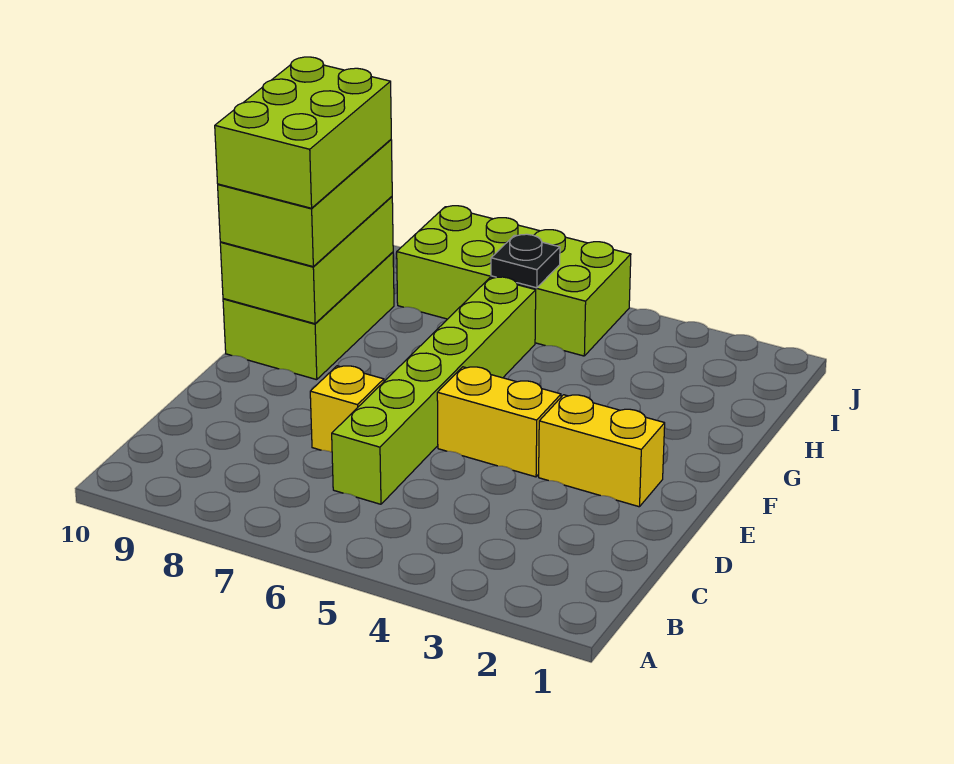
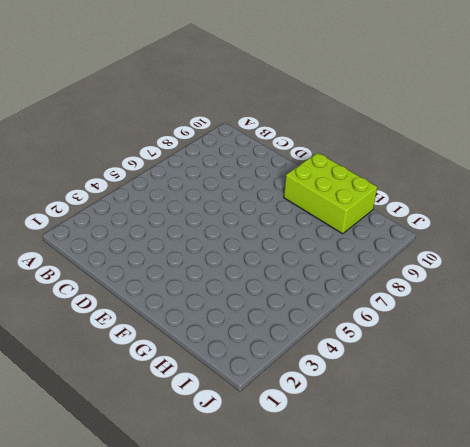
none -> lime 1x6 brick [332,277,536,504]
none -> yellow 1x1 brick [310,366,384,452]

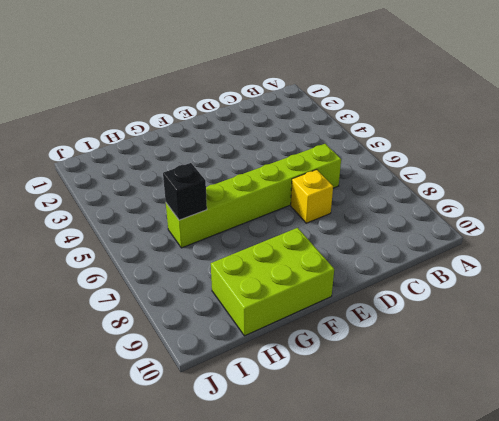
black 1x1 brick [163,163,207,220] -> none
none -> yellow 1x2 brick [539,395,665,507]
none -> yellow 1x2 brick [437,367,561,477]

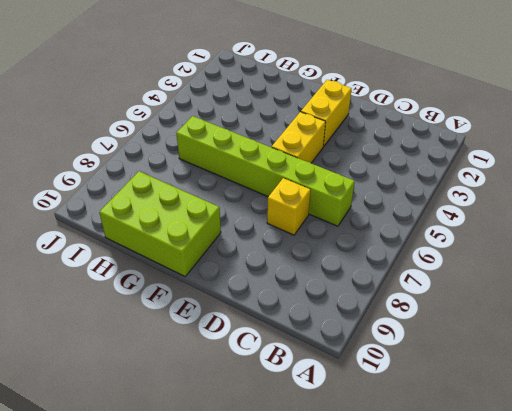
none -> lime 2x4 brick [397,206,631,356]
none -> lime 2x3 brick [220,197,393,324]

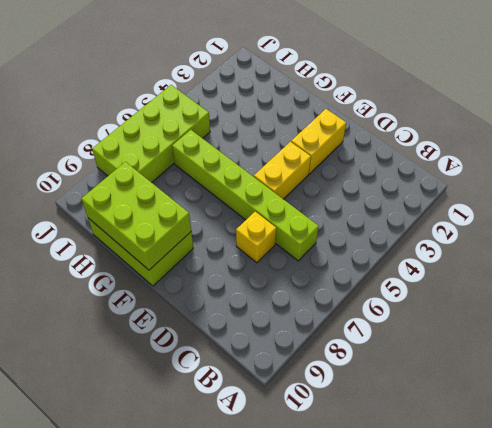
none -> black 1x1 plate [491,234,560,288]
none -> lime 2x3 brick [218,140,392,267]

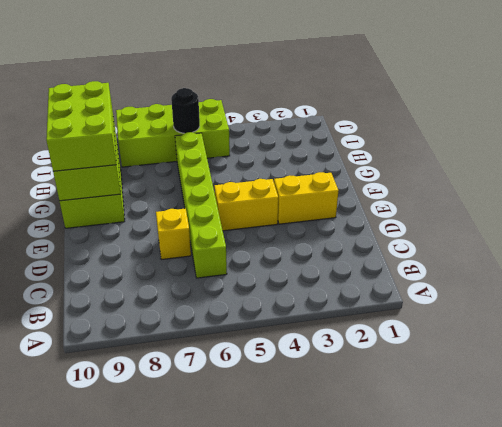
black 1x1 round brick [171,88,200,133] -> black 1x1 plate [491,234,560,288]
none -> lime 2x3 brick [215,57,391,208]

